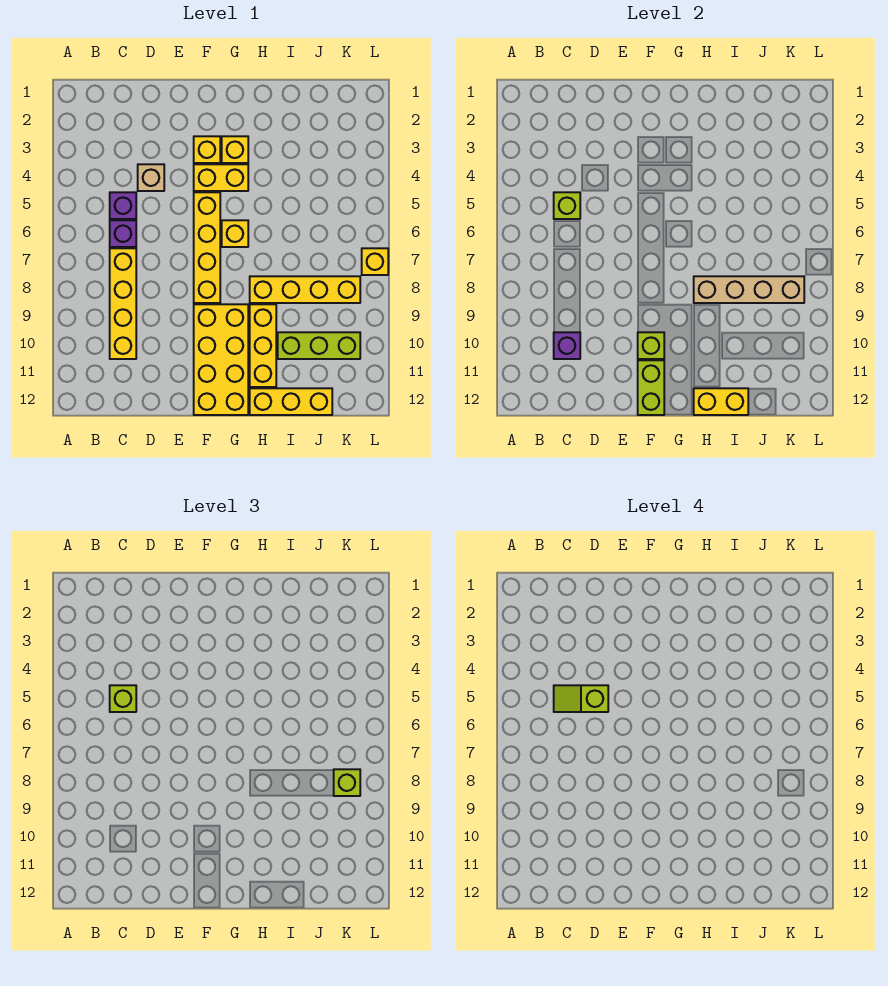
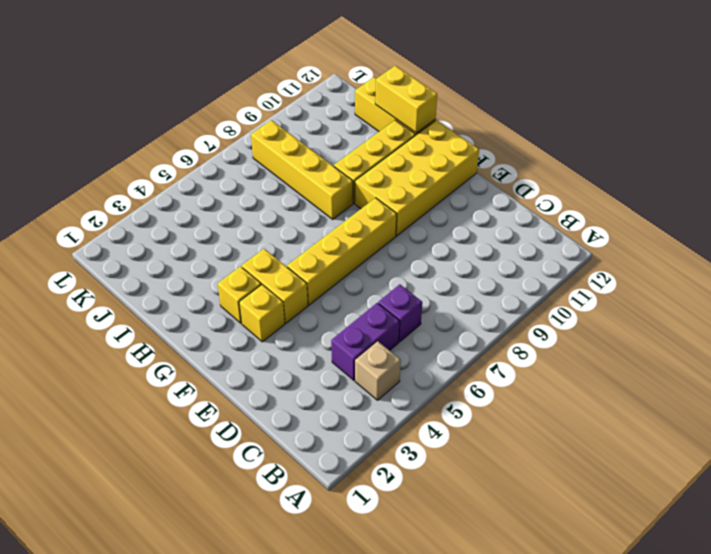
tan 1x1 brick [355,341,401,400] -> tan 1x1 brick moved to [138,164,164,191]
purple 1x2 brick [331,303,400,380] -> purple 1x1 brick [110,192,136,219]
none -> yellow 1x4 brick [110,248,136,359]
none -> yellow 1x1 brick [222,220,248,247]
none -> lime 1x3 brick [278,332,360,359]

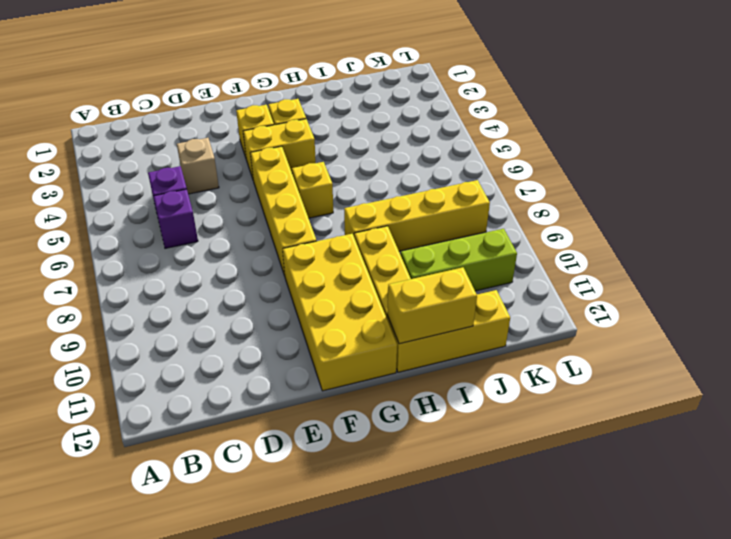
none -> yellow 1x4 brick [110,248,136,359]
none -> yellow 1x1 brick [362,248,388,275]
none -> lime 1x1 brick [554,192,580,219]

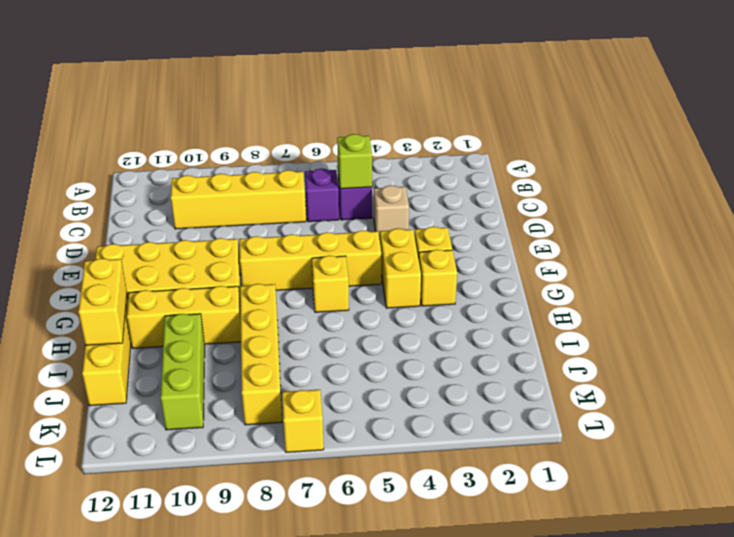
none -> purple 1x1 brick [554,332,580,359]
none -> lime 1x1 brick [638,332,664,359]
none -> lime 1x2 brick [638,360,664,415]

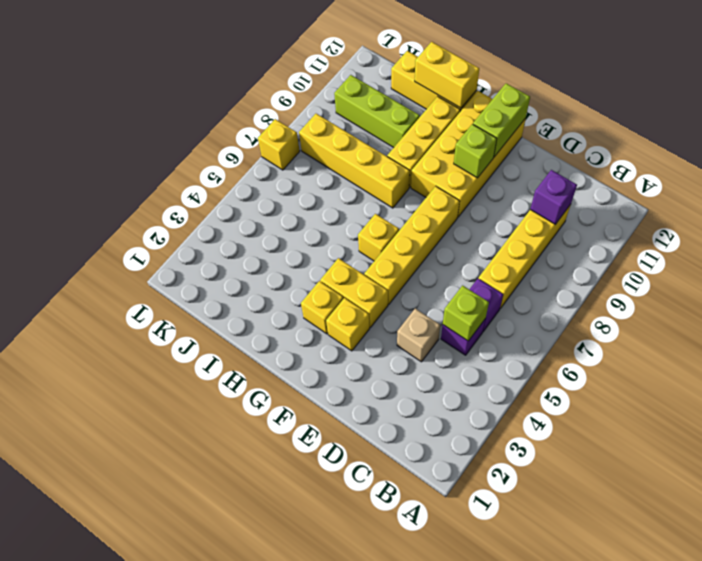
none -> tan 1x4 brick [694,276,804,303]
none -> lime 1x1 brick [110,685,136,712]
none -> lime 1x1 brick [334,769,360,796]

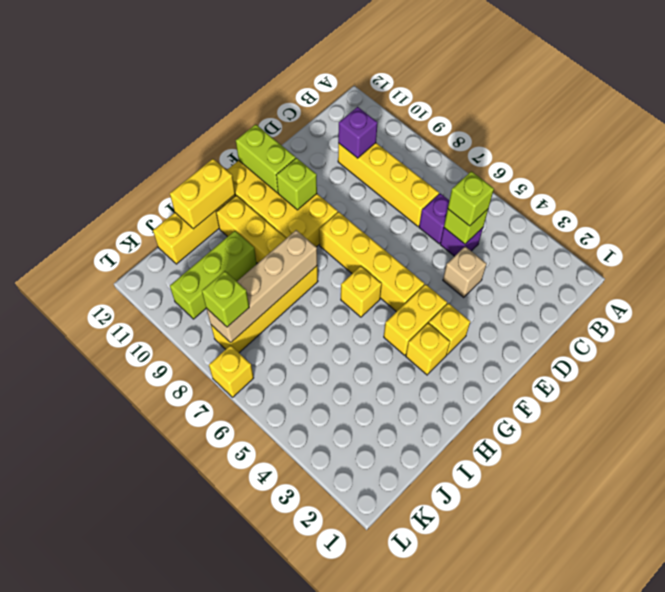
none -> lime 1x2 slope [554,685,608,712]

